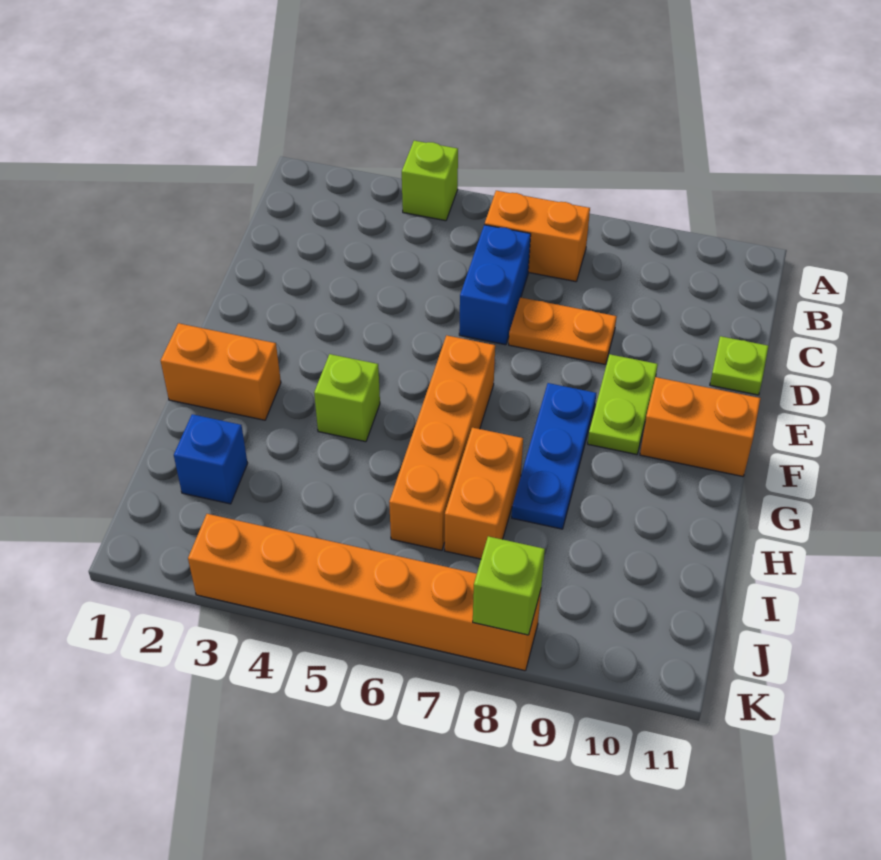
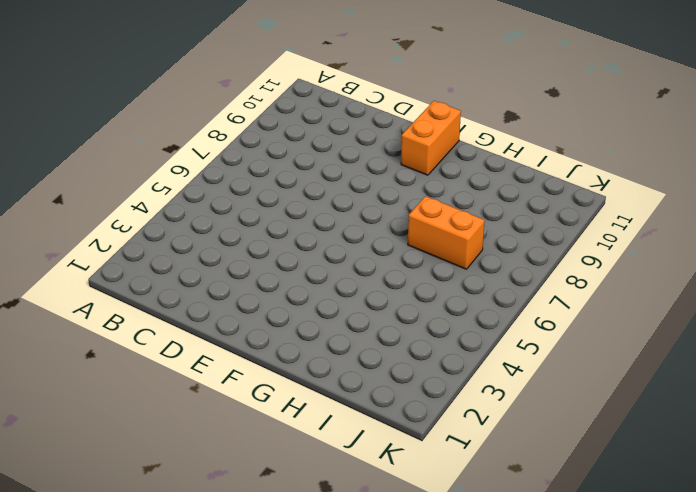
none -> lime 1x1 brick [402,141,458,221]
none -> orange 1x2 brick [485,191,590,282]
none -> blue 1x2 brick [459,225,531,345]

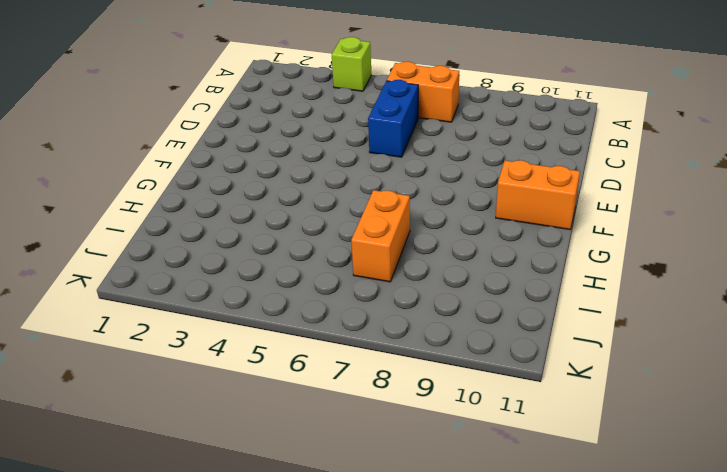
none -> orange 1x2 plate [509,297,617,365]
none -> lime 1x1 plate [710,336,768,395]
none -> lime 1x2 plate [588,354,658,455]

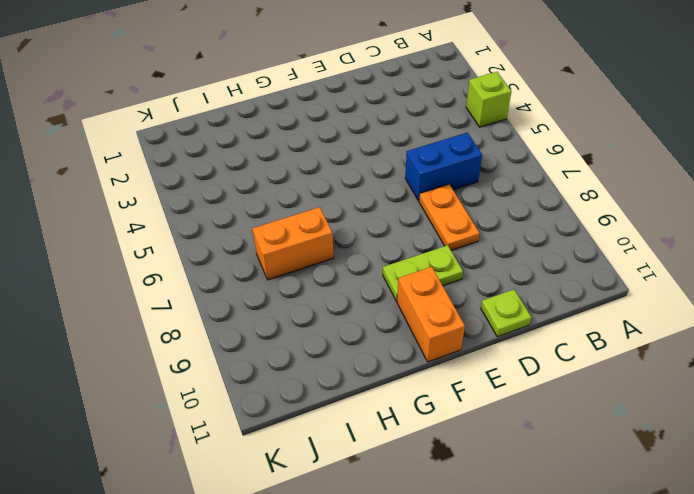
none -> orange 1x2 brick [485,191,590,282]
none -> orange 1x4 brick [389,335,495,550]
none -> blue 1x3 plate [512,383,596,529]

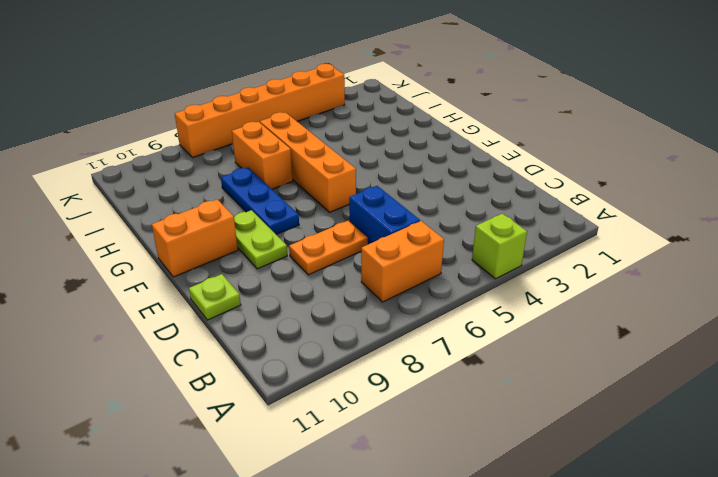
none -> orange 1x2 brick [161,323,281,420]
none -> lime 1x1 brick [314,354,380,442]
none -> blue 1x1 brick [174,414,248,504]

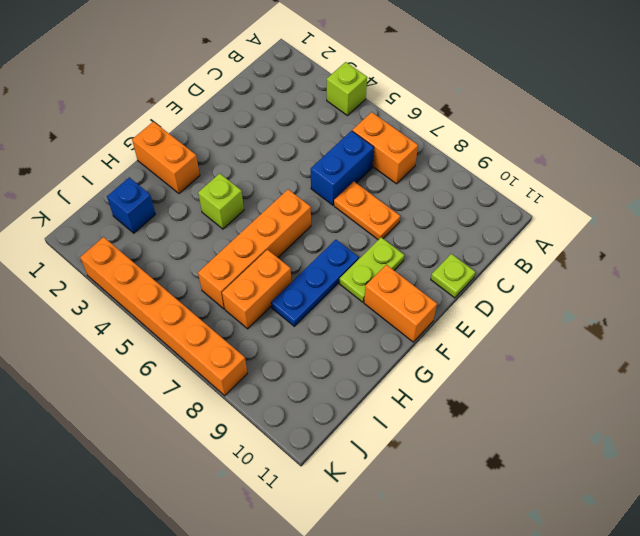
none -> lime 1x1 brick [473,536,545,635]

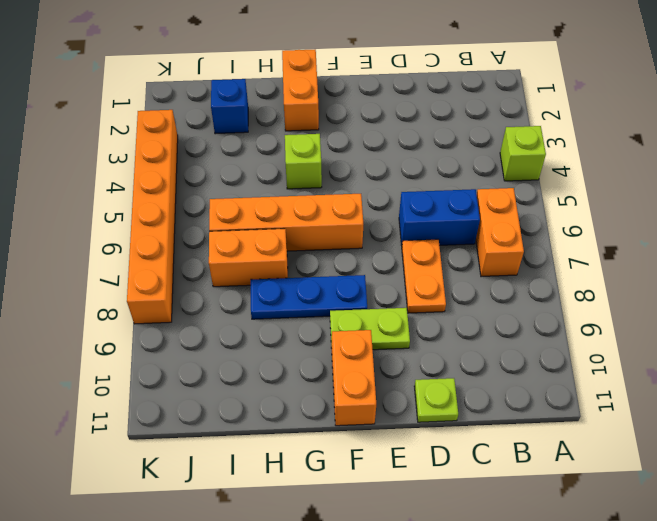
none -> lime 1x1 brick [473,536,545,635]

